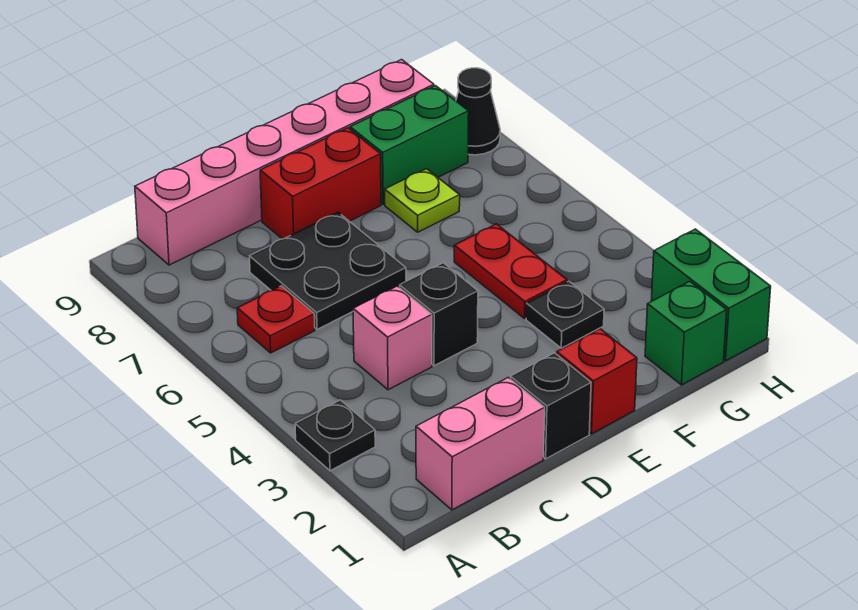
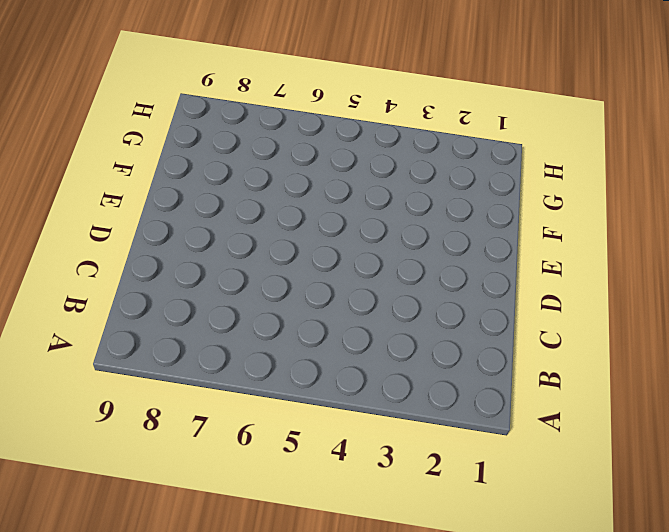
none -> black 1x1 plate [295,400,375,471]
none -> pink 1x2 brick [416,377,545,510]
none -> red 1x1 plate [237,286,315,353]

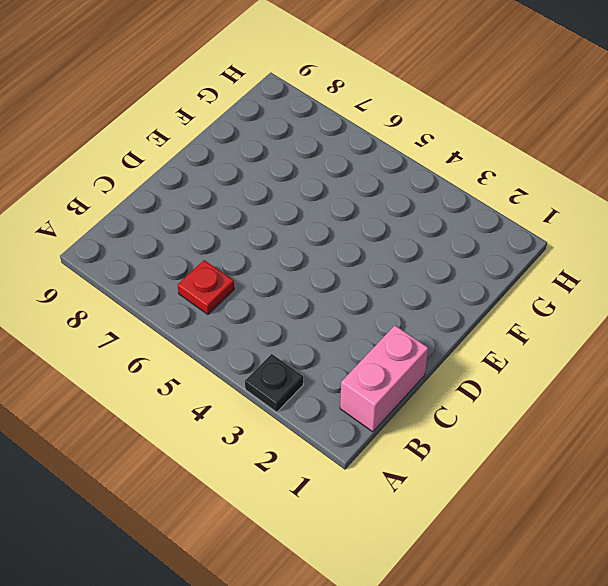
none -> pink 1x6 brick [135,60,434,265]
none -> pink 1x1 brick [353,286,432,390]
none -> black 2x2 plate [250,212,406,329]

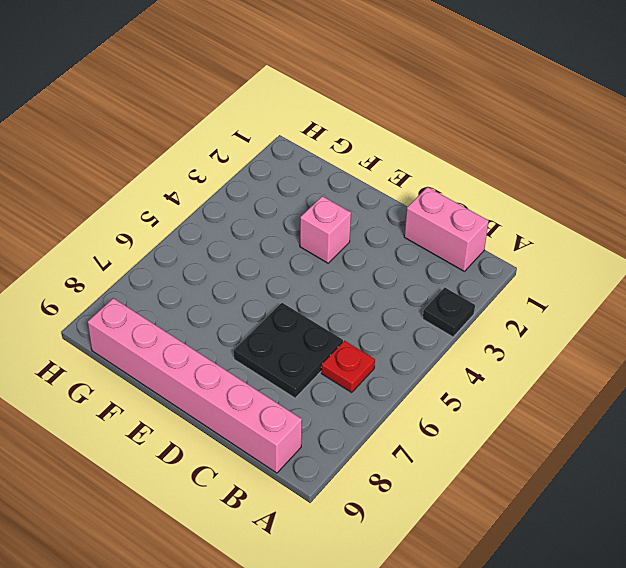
pink 1x1 brick [300,196,351,263] -> pink 1x1 brick moved to [353,286,432,390]
none -> black 1x1 brick [511,353,591,459]
none -> black 1x1 brick [400,263,478,366]
none -> red 1x2 brick [260,128,381,239]

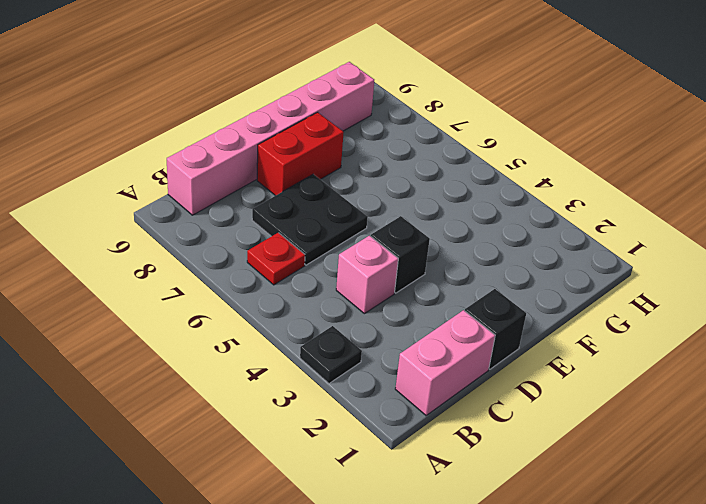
none -> red 1x1 brick [557,329,637,434]
none -> black 1x1 plate [526,281,604,348]
none -> red 1x2 plate [454,224,567,318]

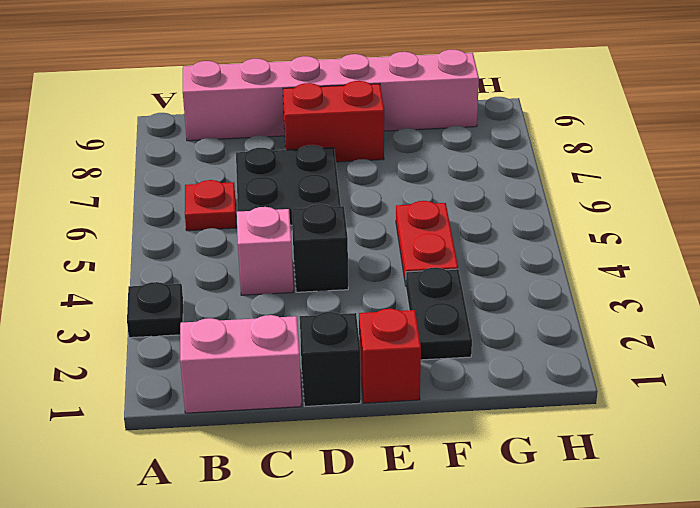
black 1x2 plate [406,267,472,360] -> black 1x1 plate [526,281,604,348]
none -> lime 1x1 plate [385,169,460,232]
none -> green 1x2 brick [350,86,469,204]
none -> green 1x1 brick [645,281,727,385]

